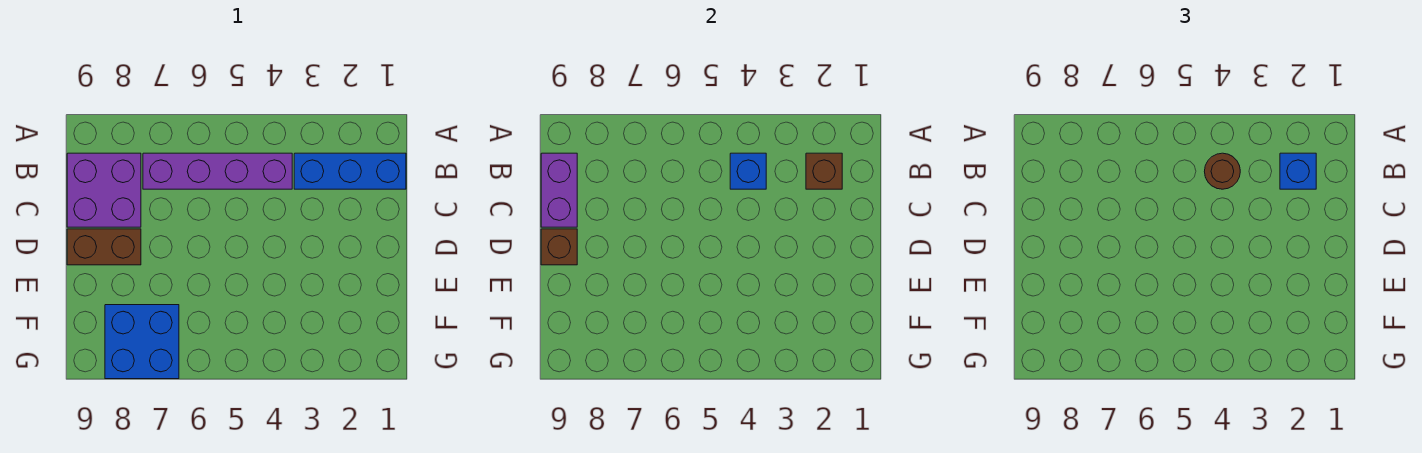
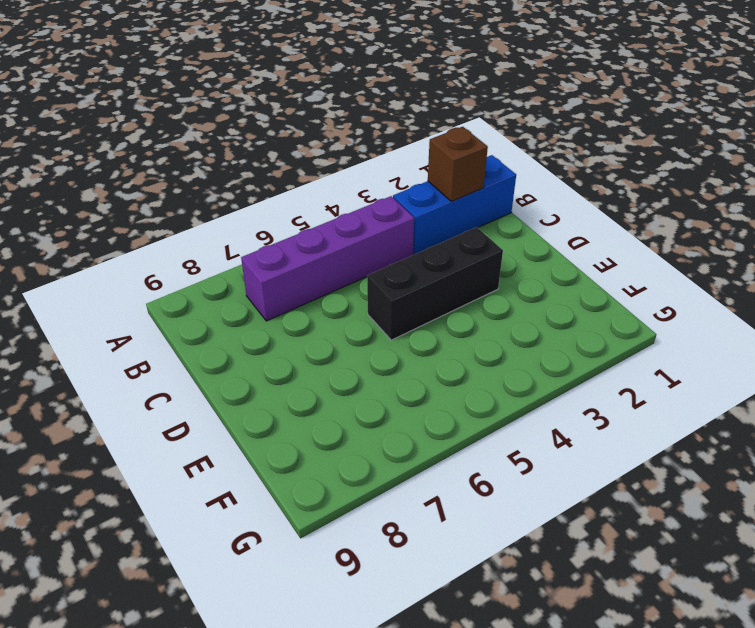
black 1x3 brick [367,227,503,340] -> none
none -> purple 2x2 brick [67,153,141,227]
none -> brown 1x2 brick [67,229,141,265]

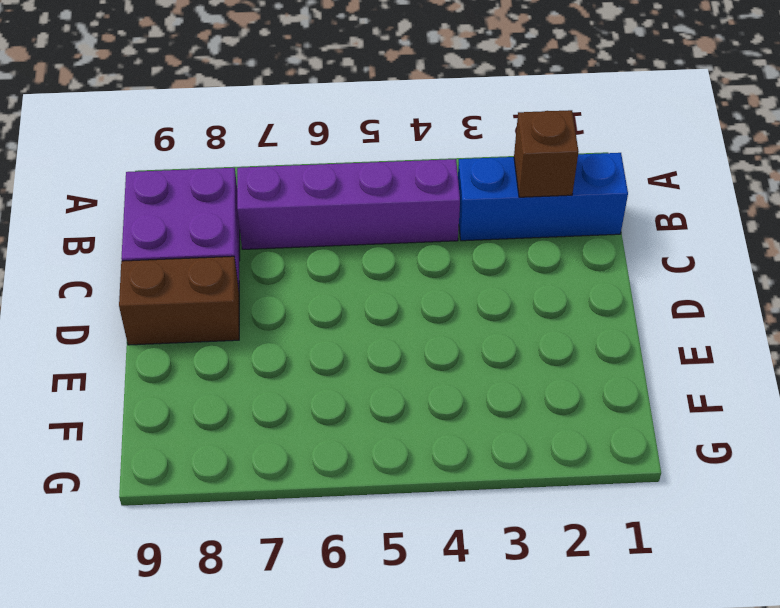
none -> blue 2x2 brick [105,305,179,379]
none -> blue 1x1 brick [730,153,766,189]

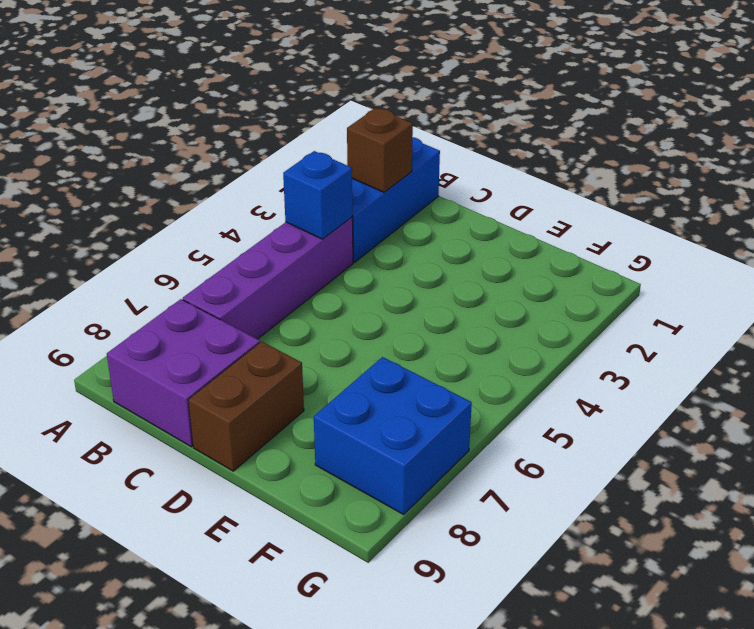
none -> purple 1x2 brick [541,153,577,227]
none -> brown 1x1 brick [541,229,577,265]

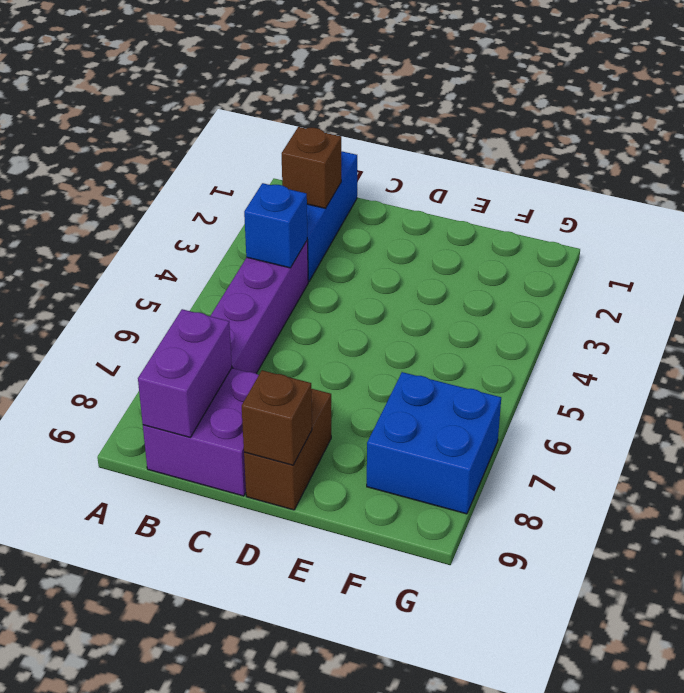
purple 1x2 brick [138,309,232,437] -> purple 1x2 brick turned to [541,153,577,227]
none -> blue 1x1 brick [1280,153,1316,189]
none -> brown 1x1 round brick [1204,153,1240,189]

